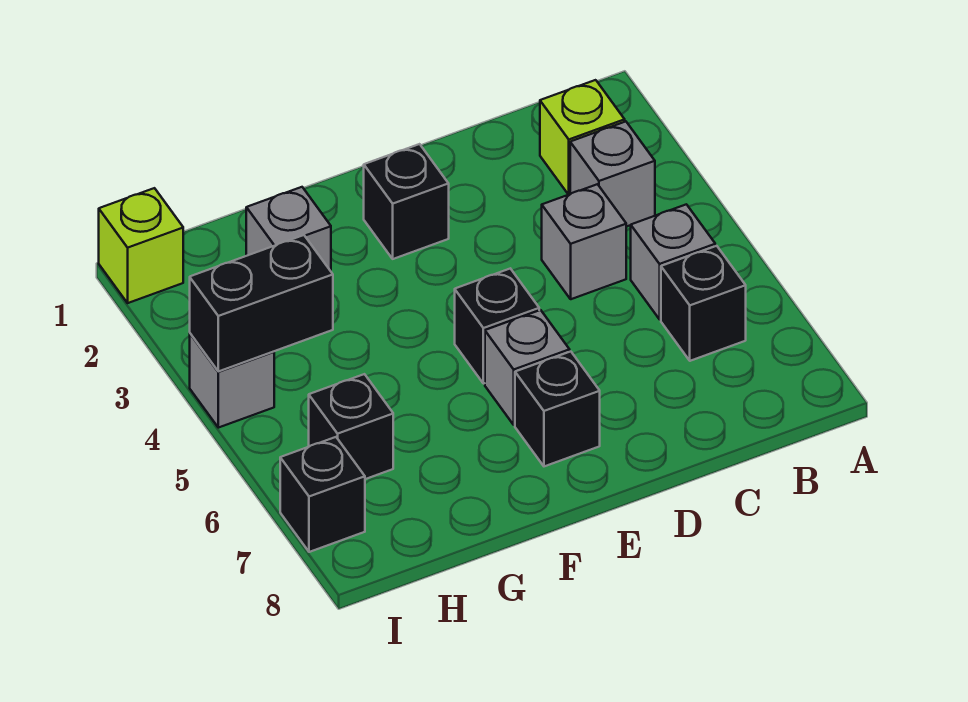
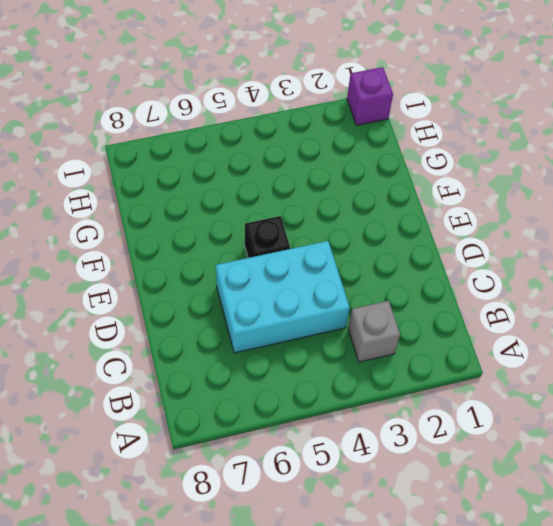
cyan 2x3 brick [216,241,350,353] -> grey 1x1 brick [542,184,626,299]
purple 1x1 brick [347,67,393,125] -> lime 1x1 brick [99,188,183,303]
none -> lime 1x1 brick [540,80,625,195]
none -> grey 1x1 brick [631,204,715,319]
none -> black 1x1 brick [661,246,746,361]

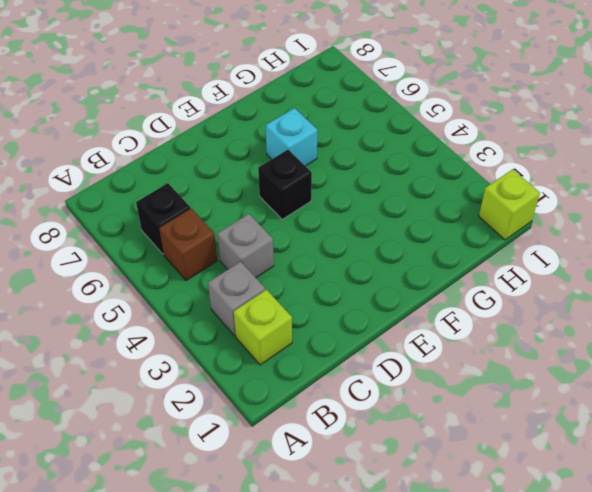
brown 1x1 brick [159,208,217,281] -> grey 1x1 brick [631,204,715,319]
cyan 1x1 brick [266,108,318,166] -> none
none -> black 1x1 brick [364,144,449,259]
none -> grey 1x1 brick [485,310,570,425]
none -> black 1x1 brick [515,352,600,466]

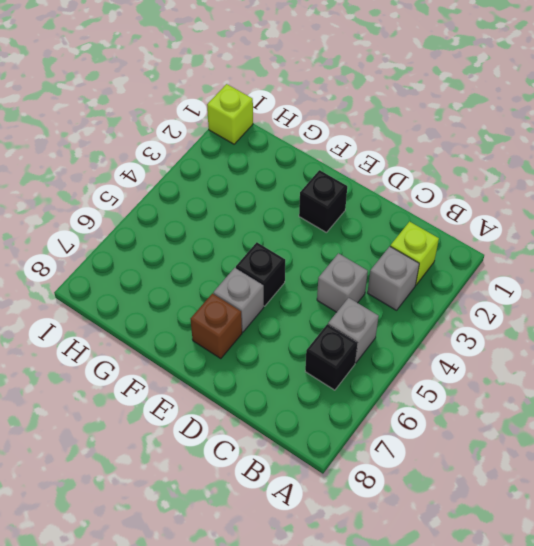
brown 1x1 brick [191,293,242,359] -> black 1x1 brick [515,352,600,466]
none -> grey 1x1 brick [246,187,331,271]
none -> black 1x1 brick [309,374,393,479]
none -> grey 1x1 brick [190,334,274,428]

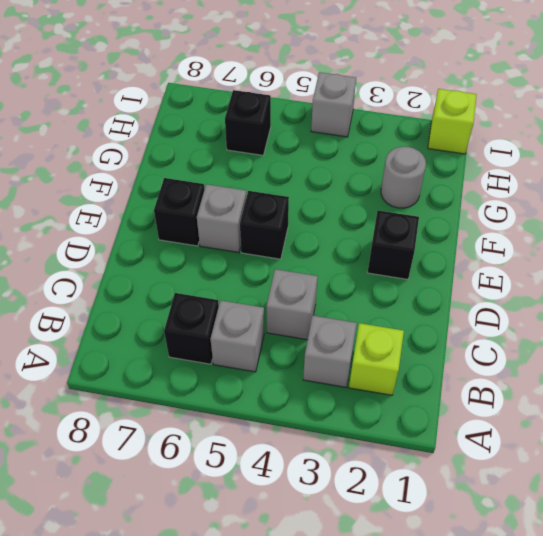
grey 1x1 round brick [381,147,426,208] -> grey 1x1 brick [246,187,331,271]
none -> black 1x1 brick [280,437,365,552]
none -> black 1x2 brick [190,235,333,371]

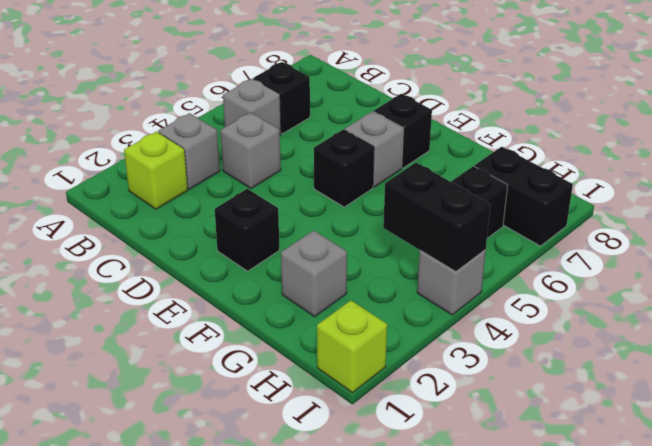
black 1x2 brick [475,147,573,246] -> black 1x1 brick [280,437,365,552]

